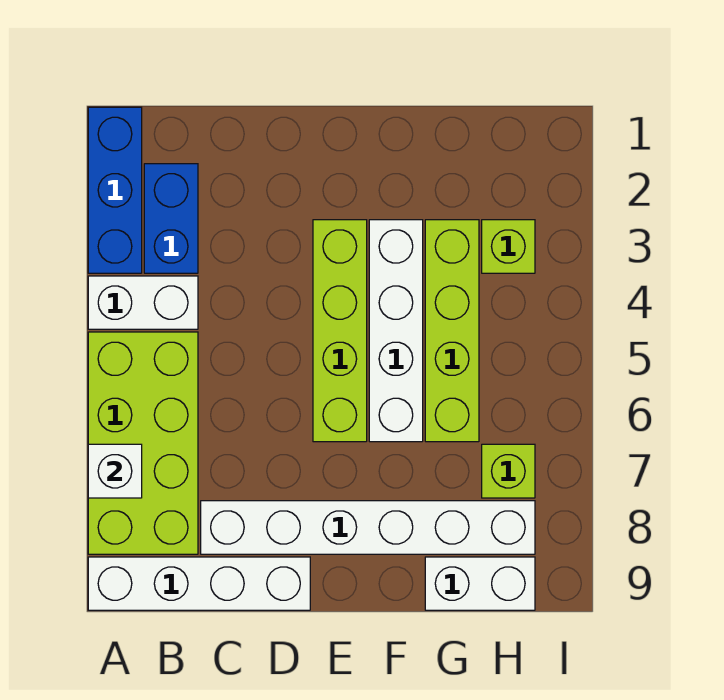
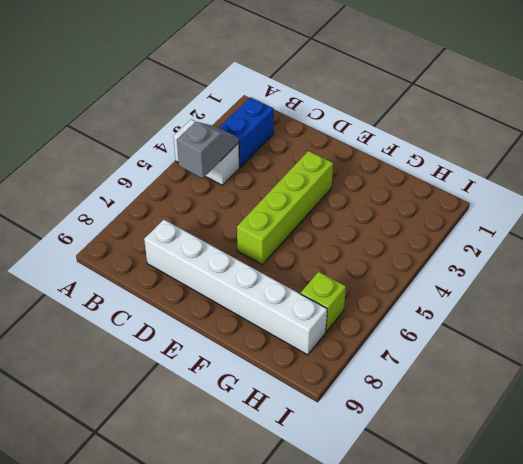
grey 1x2 slope [177,122,239,178] -> none
none -> blue 1x3 brick [88,107,142,273]
none -> lime 2x4 brick [88,332,198,554]
none -> white 1x4 brick [88,557,310,610]

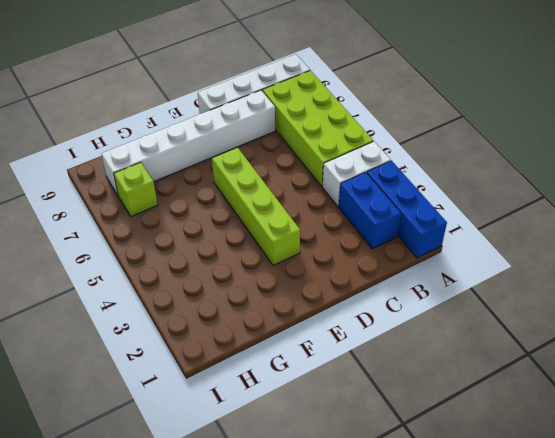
none -> white 1x4 brick [369,220,423,442]
none -> lime 1x4 brick [425,220,479,442]
none -> white 1x2 brick [425,557,535,610]

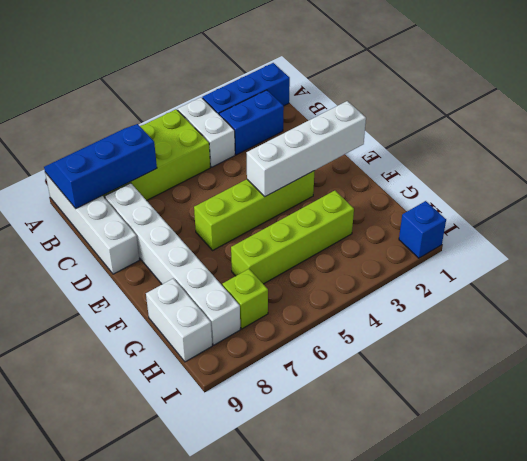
blue 2x3 slope [44,124,157,208] -> white 1x1 brick [88,444,142,498]
white 1x4 brick [246,101,366,197] -> white 1x4 brick moved to [369,220,423,442]
blue 1x1 brick [399,201,446,258] -> none
none -> lime 1x1 brick [482,220,535,273]

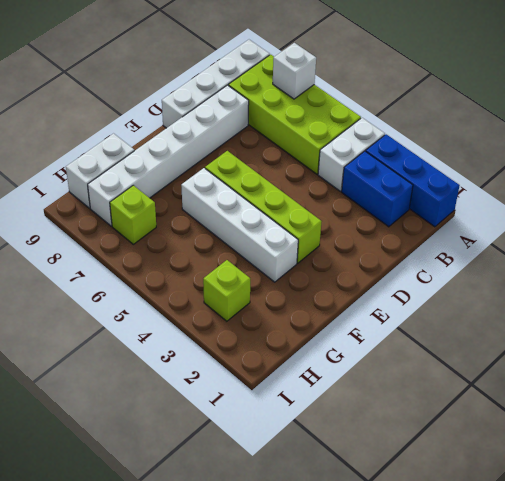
none -> lime 1x4 brick [425,220,479,442]

